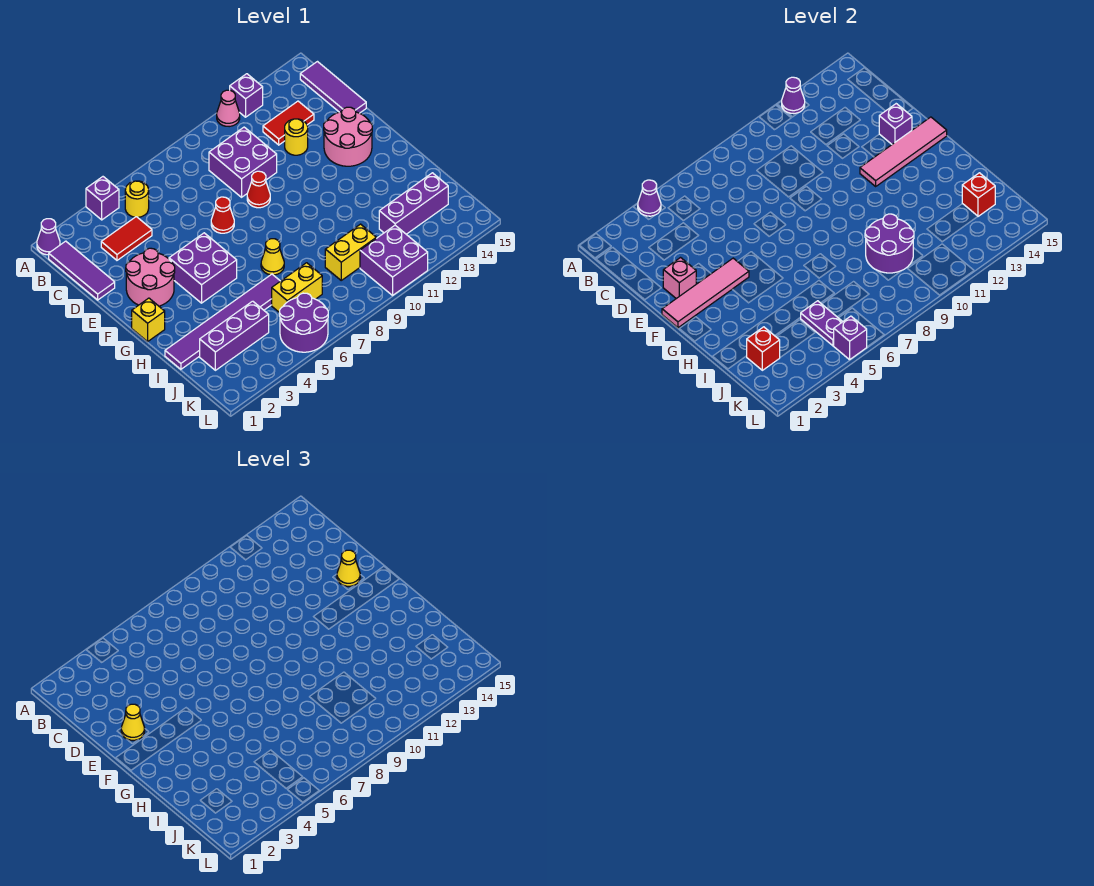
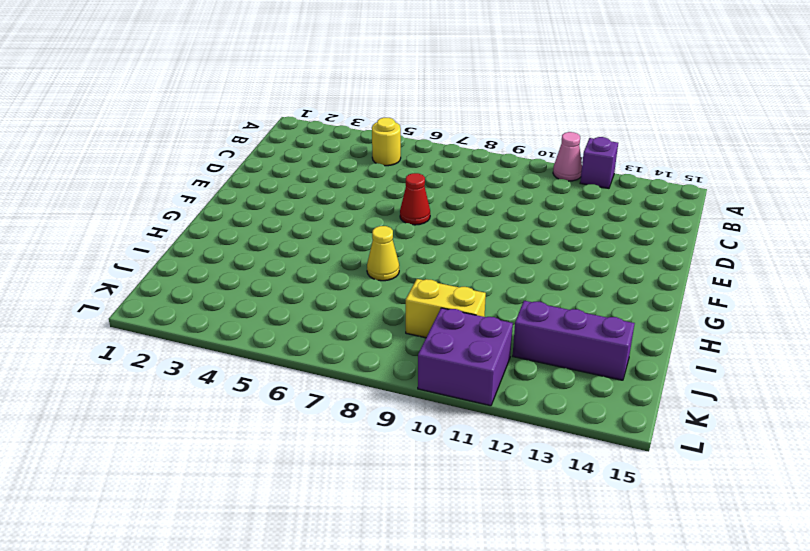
none -> purple 1x1 cone [37,219,60,255]
none -> purple 1x1 brick [86,177,119,220]
none -> purple 1x3 tile [49,241,115,300]
none -> purple 1x3 tile [300,62,366,113]

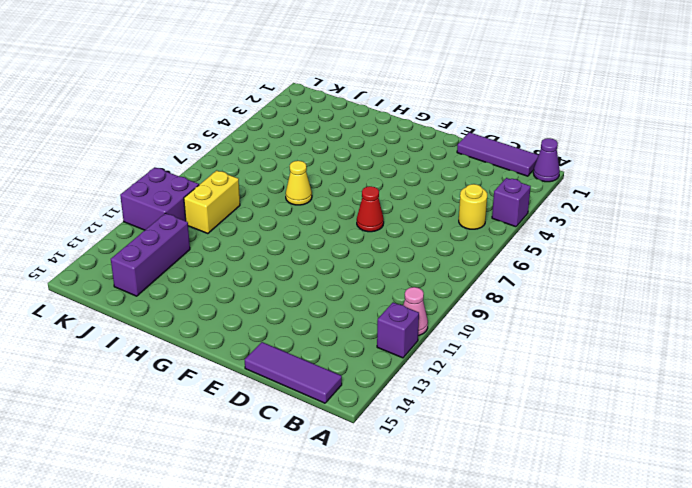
none -> red 1x2 tile [101,217,152,260]
none -> purple 2x2 brick [209,127,277,197]
none -> red 1x2 tile [263,101,314,145]
none -> yellow 1x1 round brick [285,119,308,155]

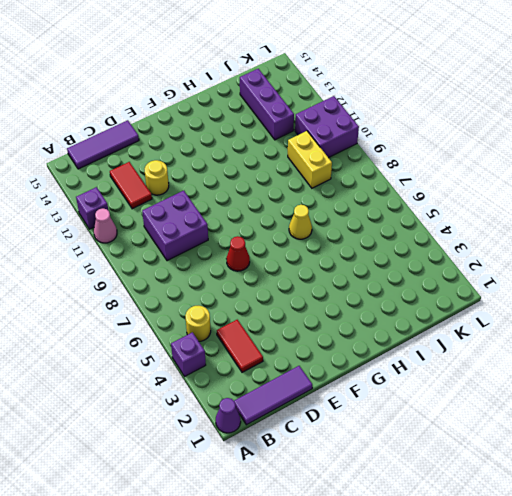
none -> pink 2x2 round brick [126,248,175,306]
none -> red 1x1 cone [247,171,270,208]
none -> pink 2x2 round brick [324,107,372,166]
none -> purple 2x2 brick [169,233,237,303]

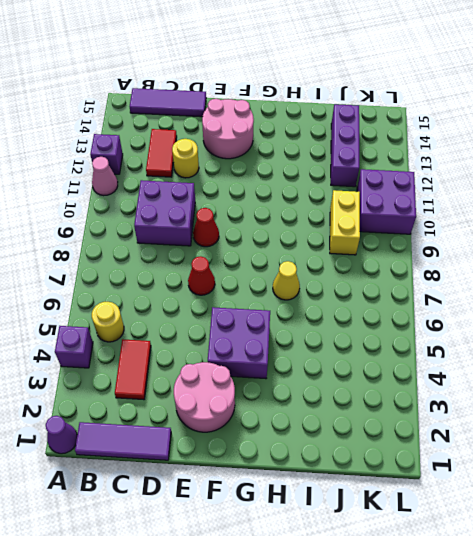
none -> yellow 1x1 brick [132,298,165,342]
none -> purple 1x6 tile [165,274,280,369]
none -> purple 1x3 brick [200,301,269,370]
none -> yellow 1x2 brick [272,263,322,313]

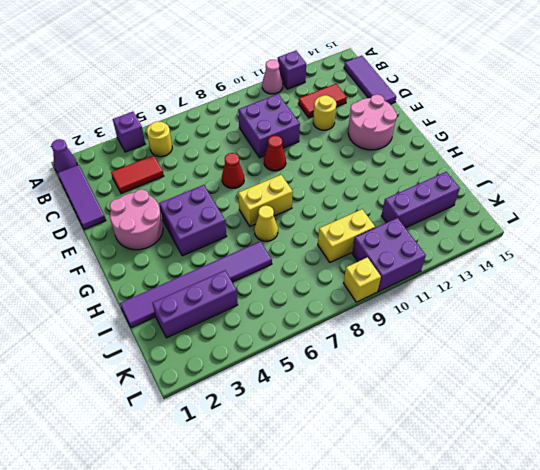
yellow 1x2 brick [238,175,293,226] -> yellow 1x2 brick moved to [272,263,322,313]
yellow 1x1 brick [344,257,381,302] -> yellow 1x1 brick moved to [132,298,165,342]
none -> purple 2x2 round brick [279,293,328,352]
none -> purple 1x1 cone [638,180,661,216]
none -> purple 1x1 cone [782,77,805,114]
none -> pink 1x1 brick [663,258,696,299]

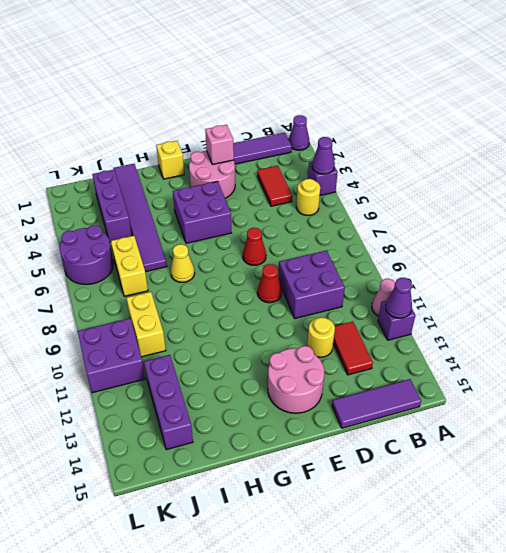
none -> purple 1x1 brick [879,104,912,144]
none -> pink 1x4 tile [662,258,749,328]
none -> pink 1x4 tile [860,117,947,186]
none -> purple 2x2 round brick [865,214,914,273]

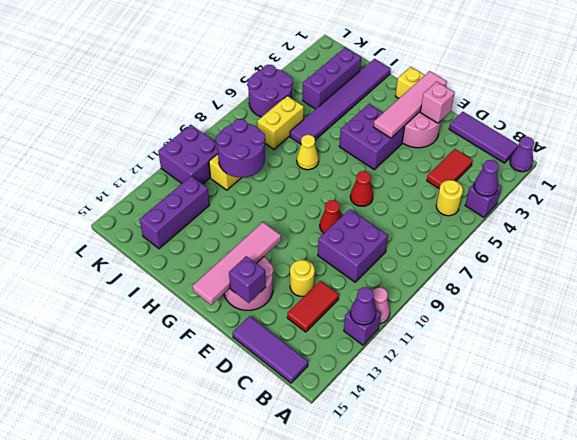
none -> red 1x1 brick [747,327,780,370]
none -> purple 1x2 plate [801,301,843,346]
none -> red 1x1 brick [962,173,995,216]
none -> purple 1x1 brick [834,316,867,360]

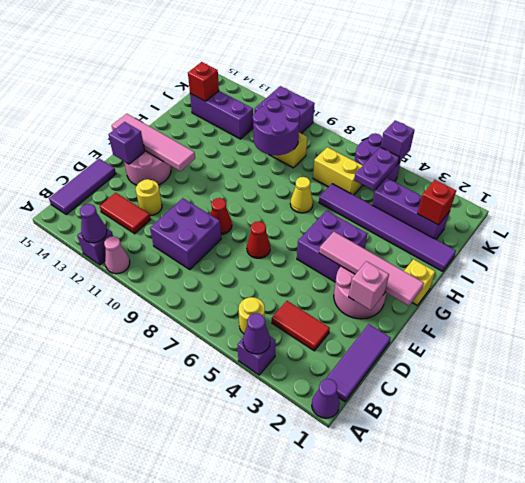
none -> yellow 1x1 cone [121,704,145,740]
none -> yellow 1x1 cone [337,550,360,586]

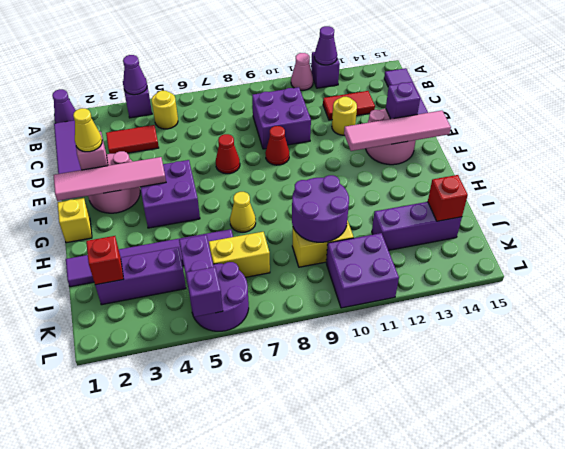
none -> yellow 1x1 cone [337,550,360,586]

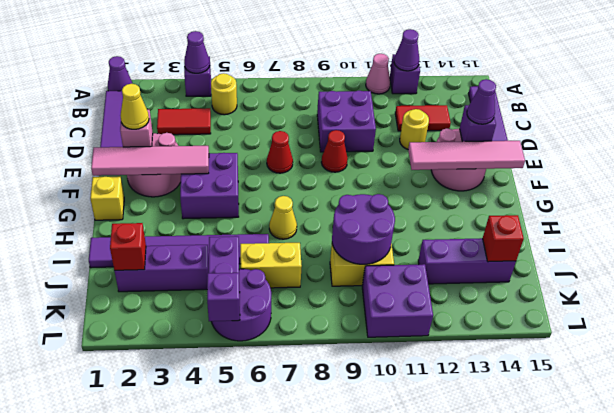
purple 1x1 cone [467,79,496,124] -> yellow 1x1 cone [337,550,360,586]

